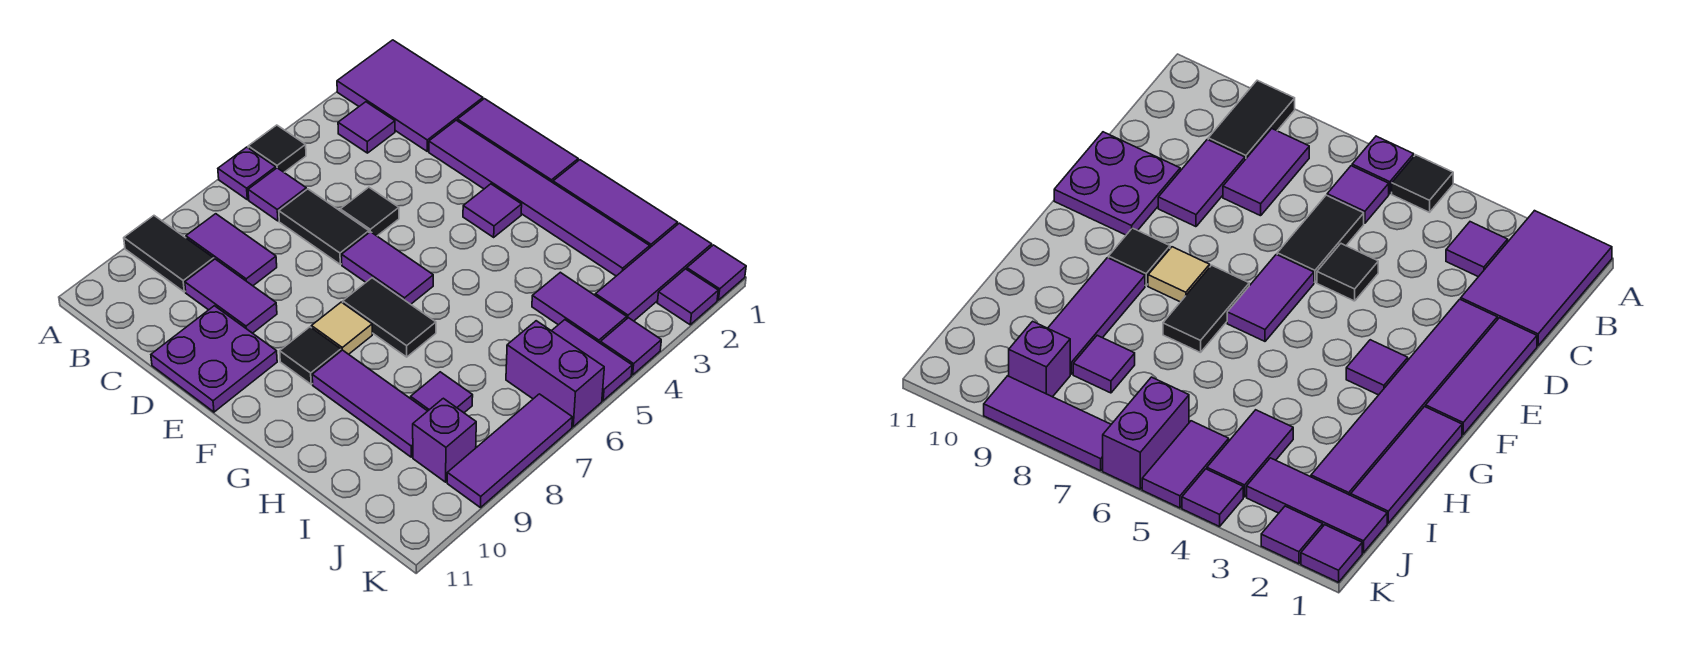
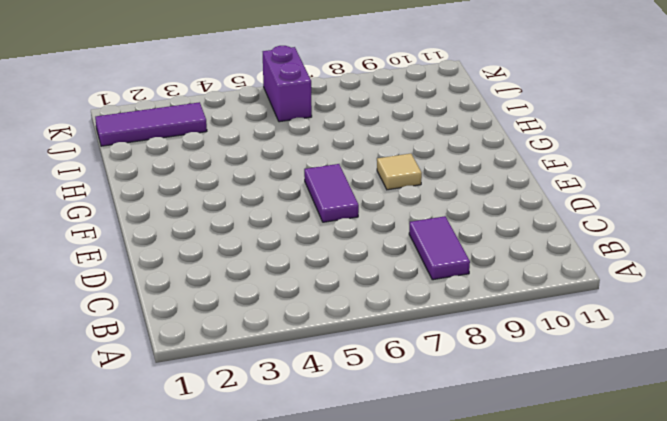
none -> purple 2x3 tile [337,40,483,151]
none -> black 1x1 tile [248,125,306,172]
none -> purple 1x1 plate [218,147,276,200]
none -> black 1x2 tile [124,216,214,292]

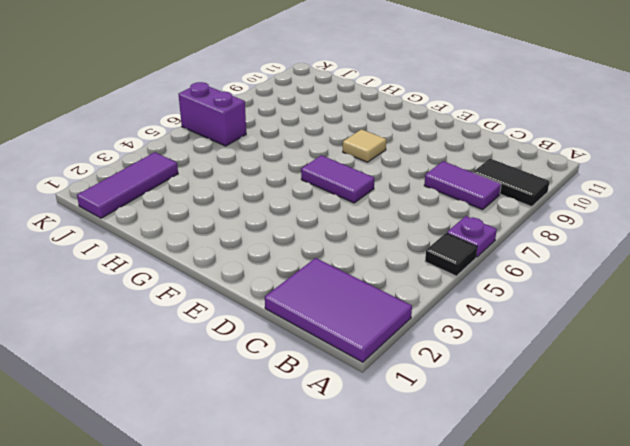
none -> purple 1x1 tile [338,102,395,153]
none -> purple 1x1 tile [248,168,306,221]
none -> black 1x2 tile [279,189,369,264]
none -> purple 1x2 tile [185,259,277,333]

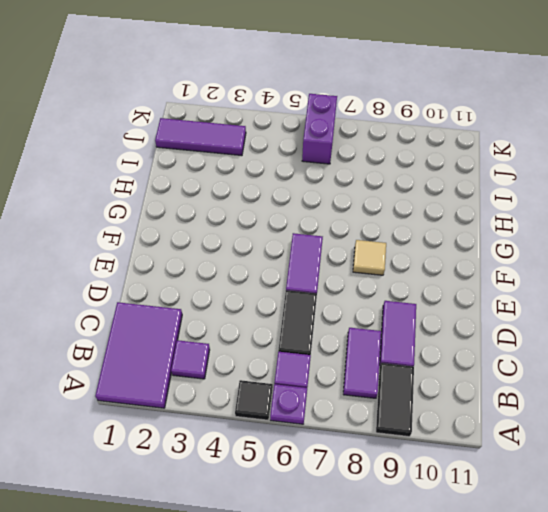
none -> purple 1x3 tile [458,99,578,183]
none -> purple 1x6 tile [429,120,650,276]
none -> black 1x1 tile [340,187,399,236]
none -> purple 2x2 plate [151,306,277,412]

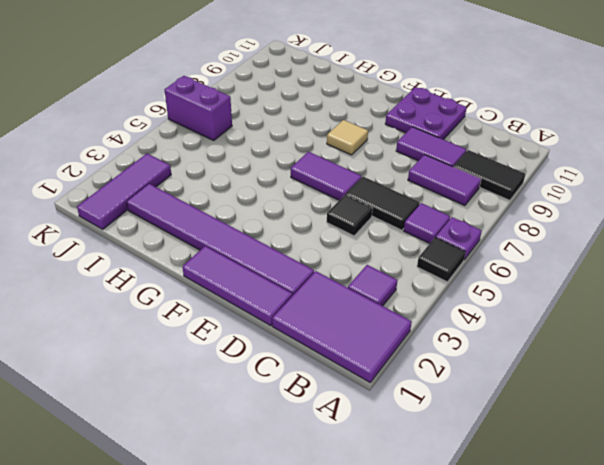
none -> purple 1x1 tile [463,184,522,237]
none -> black 1x2 tile [343,278,436,357]
none -> black 1x1 tile [280,327,341,384]
none -> purple 1x3 tile [553,160,678,247]

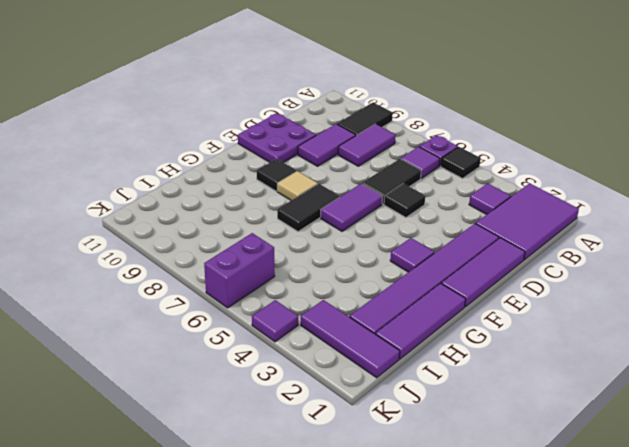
none -> purple 1x3 tile [312,350,427,457]
none -> purple 1x2 tile [532,272,627,343]
none -> purple 1x1 tile [411,372,473,413]
none -> purple 1x2 tile [552,320,632,401]

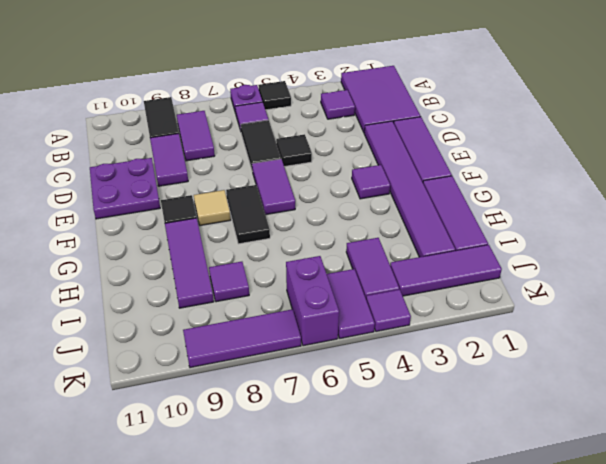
none -> purple 1x1 brick [413,398,476,482]
none -> purple 1x1 tile [687,245,746,300]
none -> purple 1x1 tile [658,269,718,325]

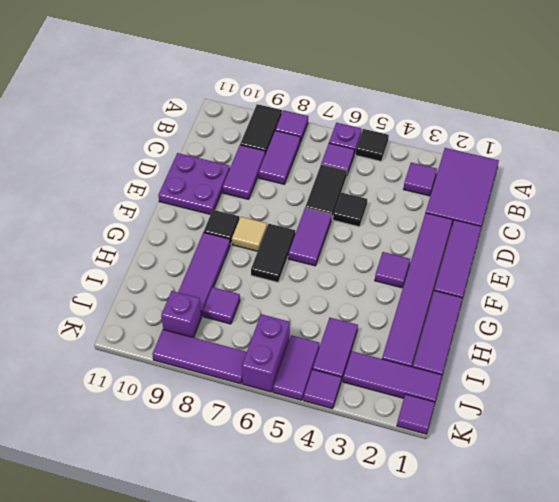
purple 1x1 tile [275,110,308,142] -> purple 1x1 tile moved to [658,269,718,325]

